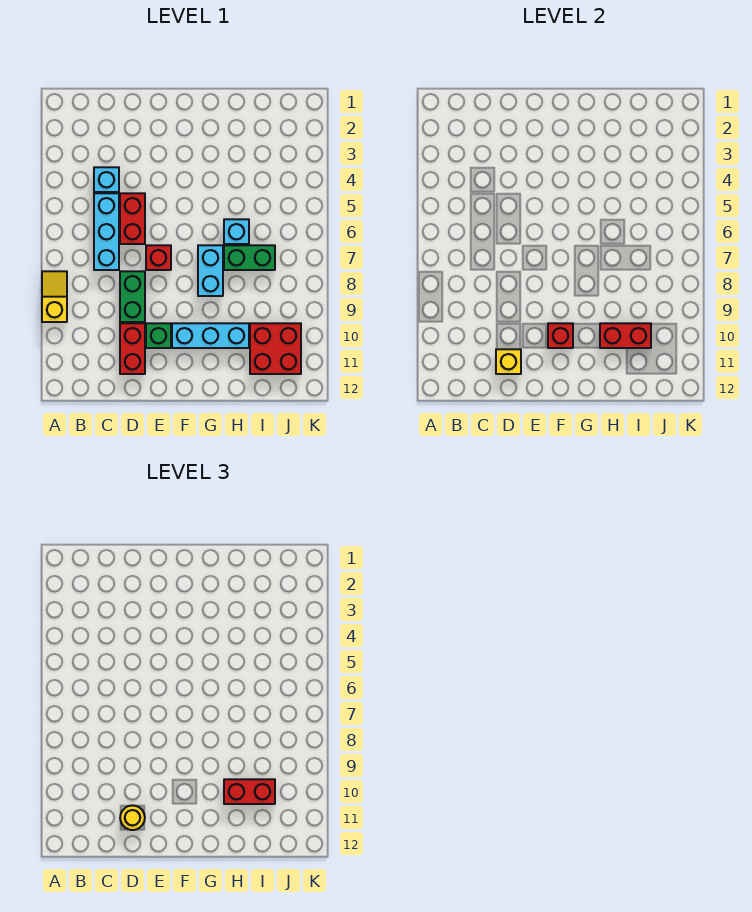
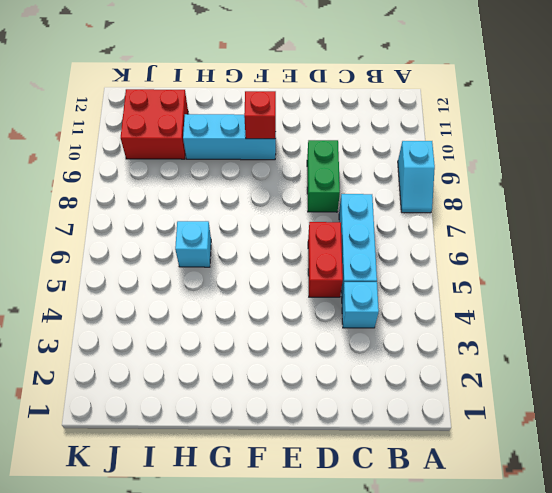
cyan 1x2 slope [398,141,435,213] -> yellow 1x2 slope [42,271,67,322]
none -> red 1x2 brick [120,323,145,374]
none -> red 1x1 brick [146,245,171,270]
none -> green 1x1 brick [146,323,171,348]

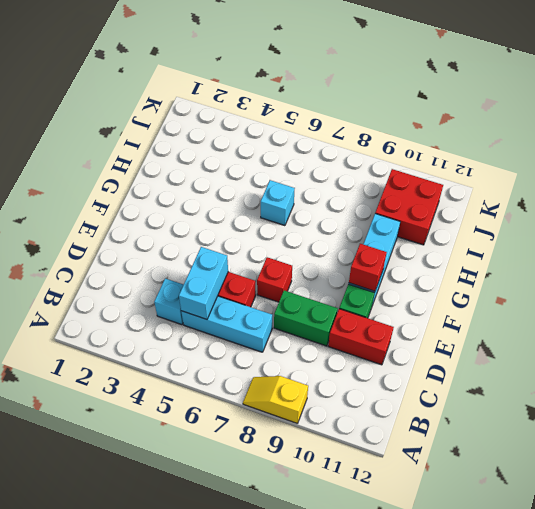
cyan 1x2 brick [179,247,228,319] -> cyan 1x2 brick turned to [198,245,223,296]
none -> green 1x2 brick [224,245,275,270]
none -> yellow 1x1 brick [496,349,521,374]
none -> red 1x2 brick [600,323,651,348]

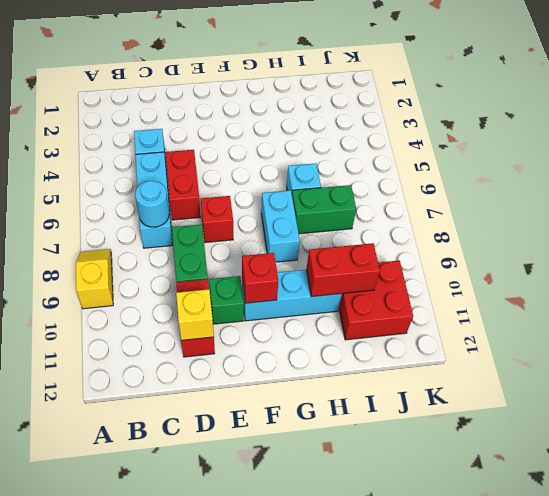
cyan 1x1 round brick [135,181,169,227] -> none
none -> yellow 1x1 round brick [120,805,145,830]
none -> red 1x2 brick [224,779,275,804]

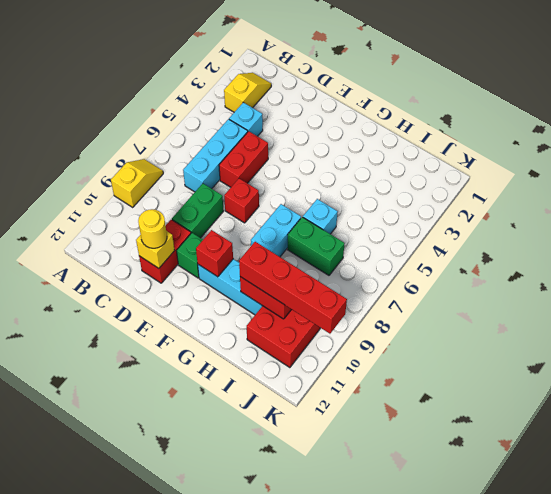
yellow 1x2 slope [224,73,271,112] -> none
red 1x4 brick [239,242,347,334] -> red 1x2 brick [224,779,275,804]

